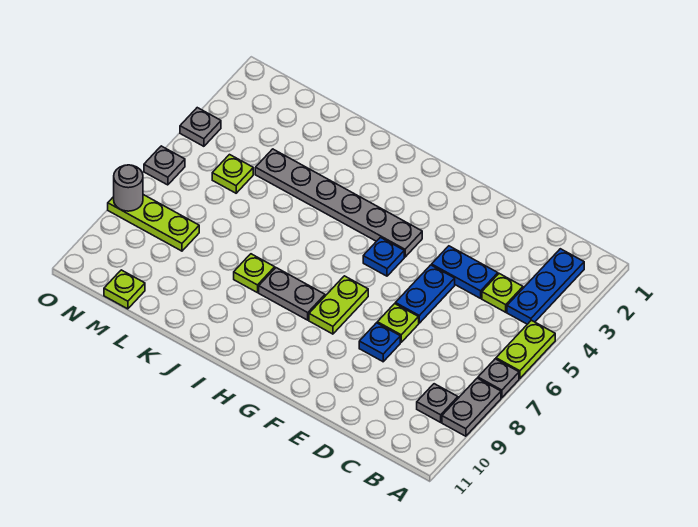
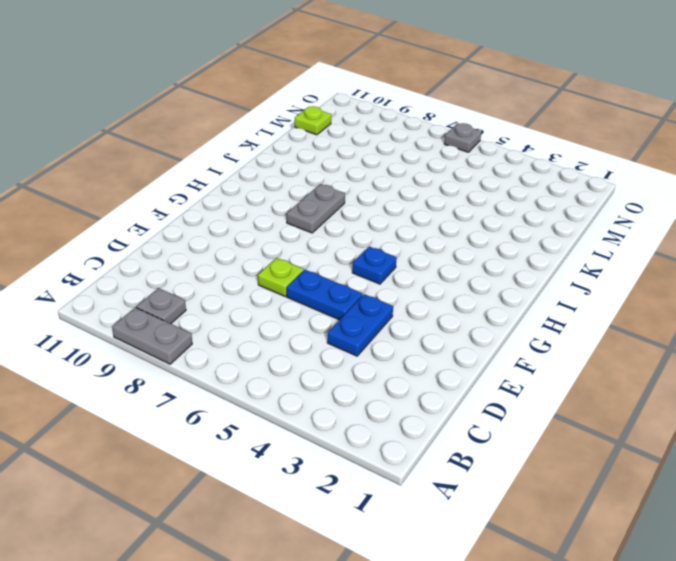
none -> lime 1x2 plate [496,320,555,378]
none -> grey 1x1 plate [478,359,519,398]
none -> blue 1x3 plate [507,249,584,324]

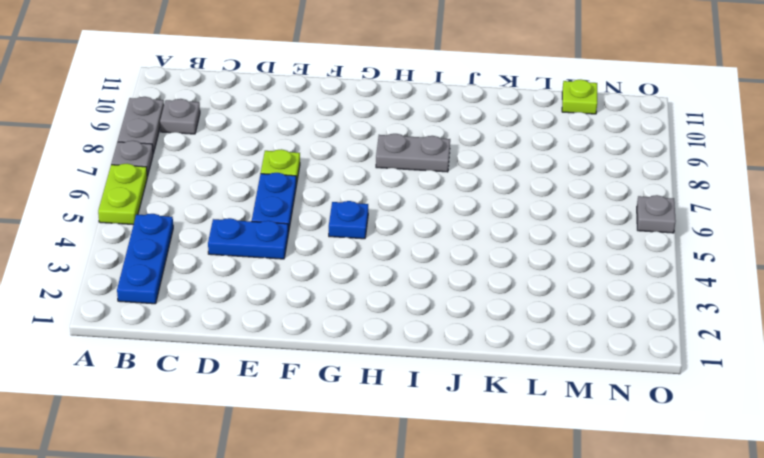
none -> lime 1x1 plate [482,274,523,312]
none -> blue 1x1 plate [359,323,400,362]
none -> grey 1x6 plate [255,149,422,257]

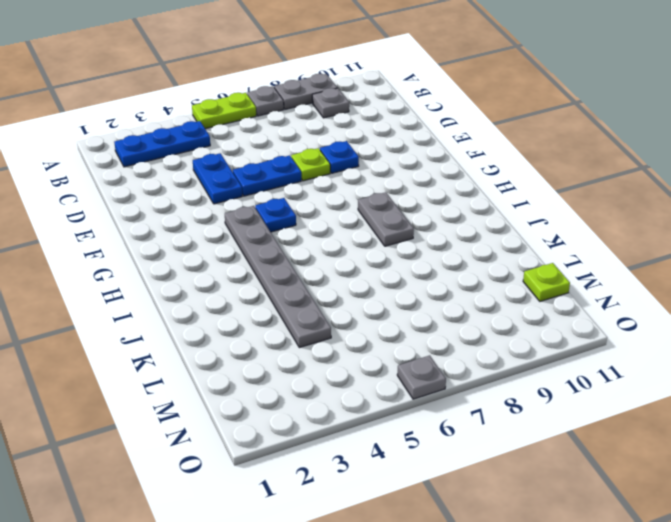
none -> lime 1x1 plate [482,274,523,312]
none -> lime 1x2 plate [309,276,368,334]
none -> lime 1x1 plate [234,254,275,293]

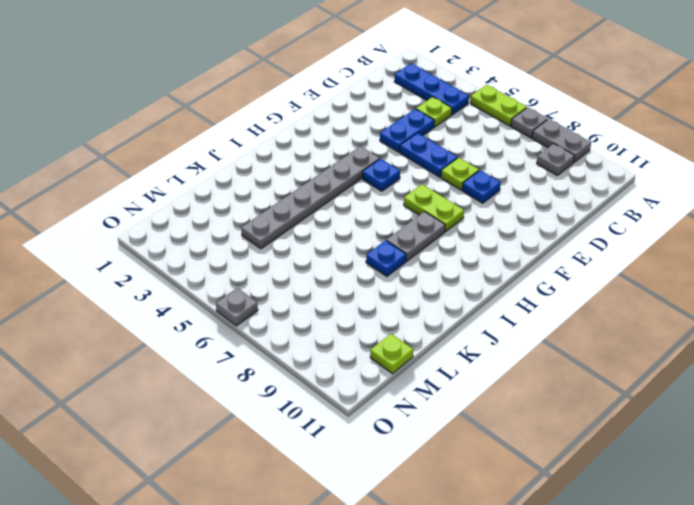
blue 1x1 plate [366,241,406,276] -> lime 1x1 plate [234,254,275,293]
none -> lime 1x1 plate [212,155,253,193]
none -> lime 1x3 plate [108,195,199,251]
none -> grey 1x1 plate [180,108,221,146]

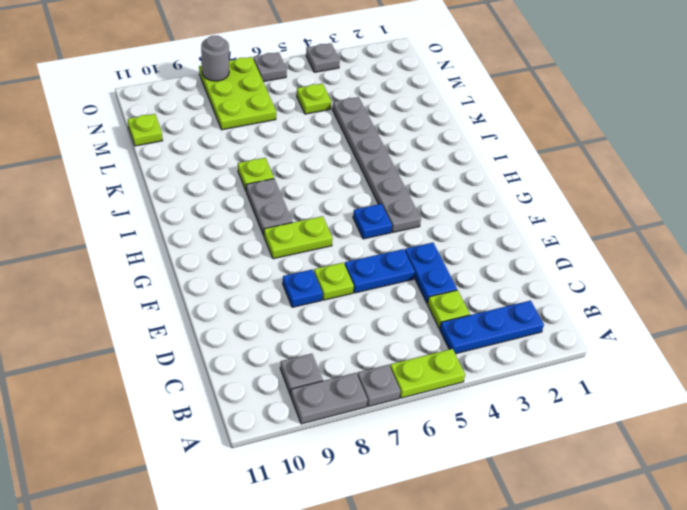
lime 2x3 plate [199,57,276,130] -> lime 1x3 plate [108,195,199,251]

